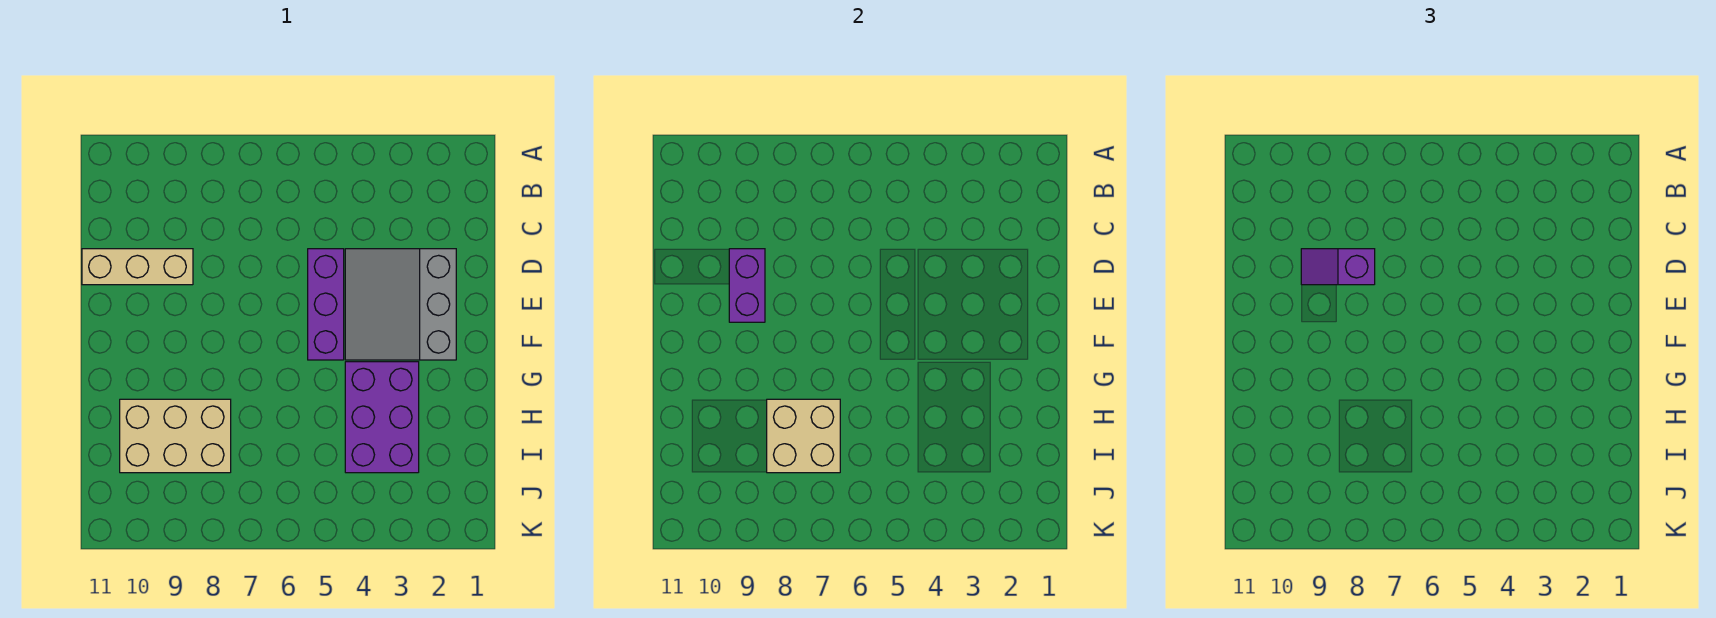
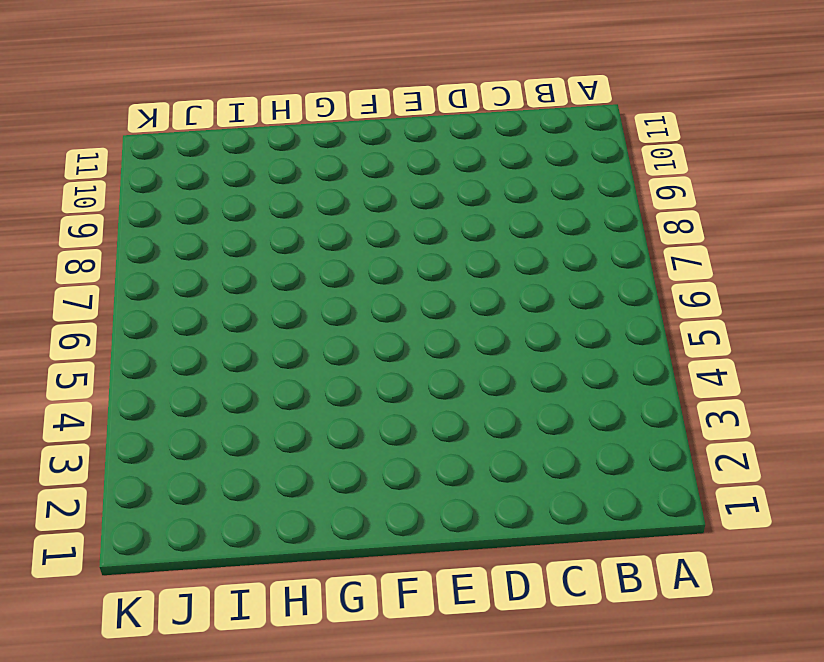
none -> grey 3x3 slope [345,249,456,360]
none -> purple 1x3 brick [308,249,344,360]

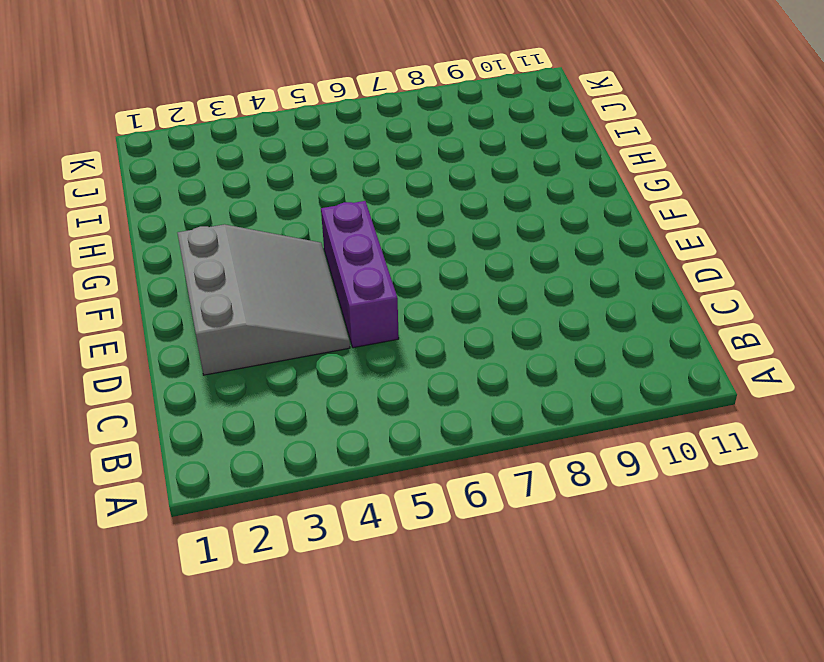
none -> tan 1x3 brick [82,249,193,285]
none -> purple 2x3 brick [345,362,419,473]

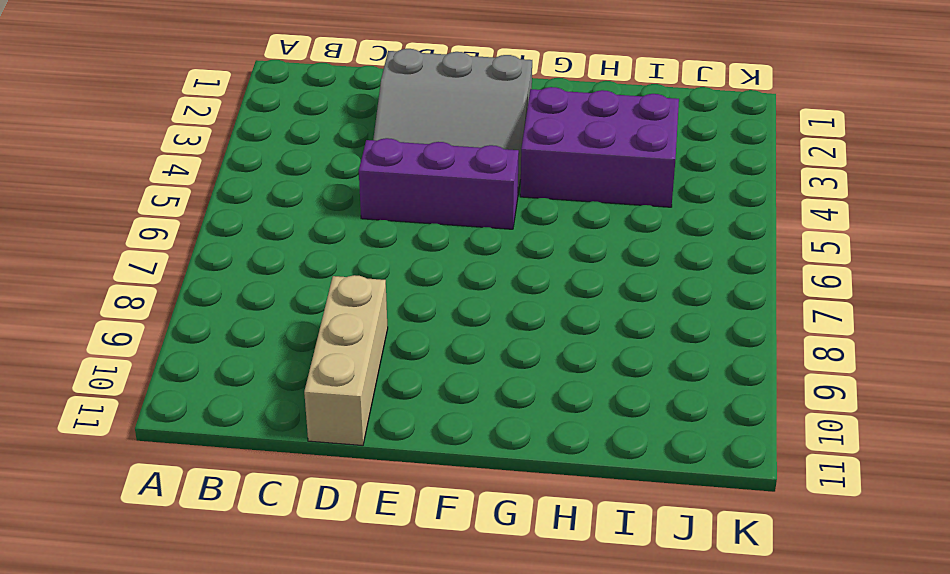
none -> tan 2x3 brick [120,399,231,473]
none -> purple 1x2 brick [729,249,765,322]

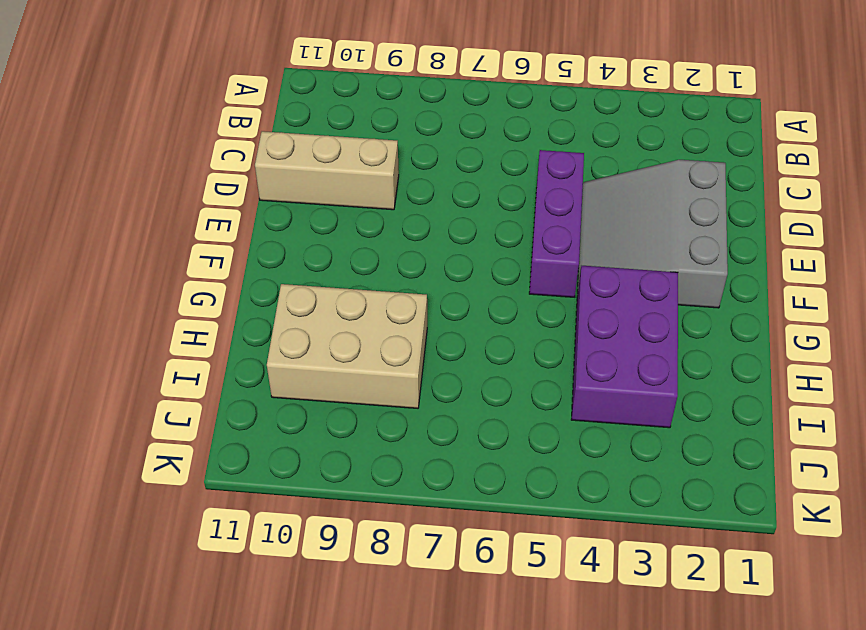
none -> purple 1x2 brick [729,249,765,322]
none -> tan 2x2 brick [767,399,840,473]

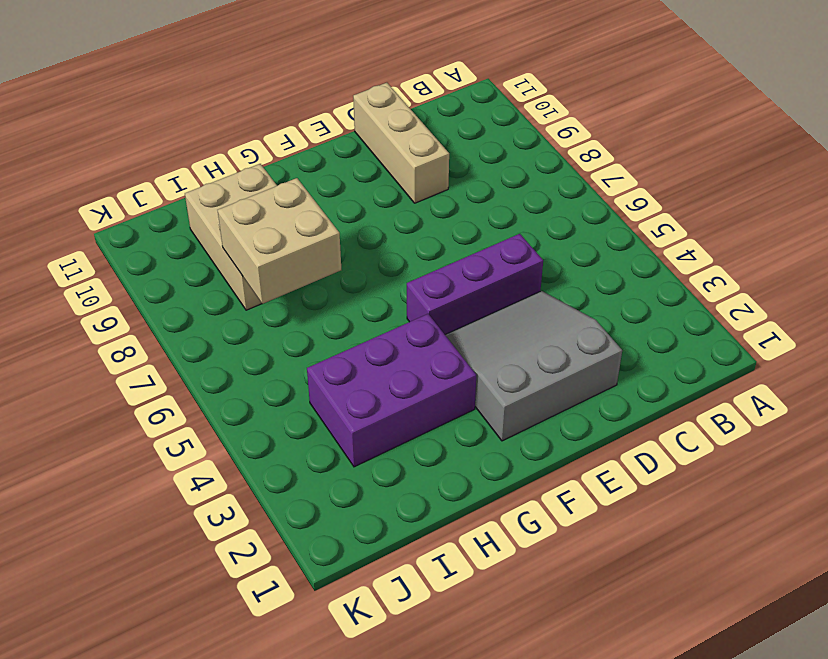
none -> purple 1x2 brick [729,249,765,322]
none -> purple 1x2 slope [1301,249,1375,285]

